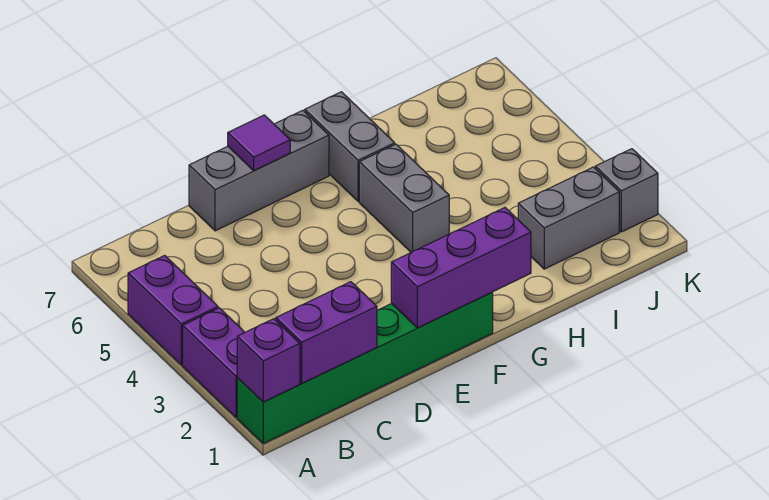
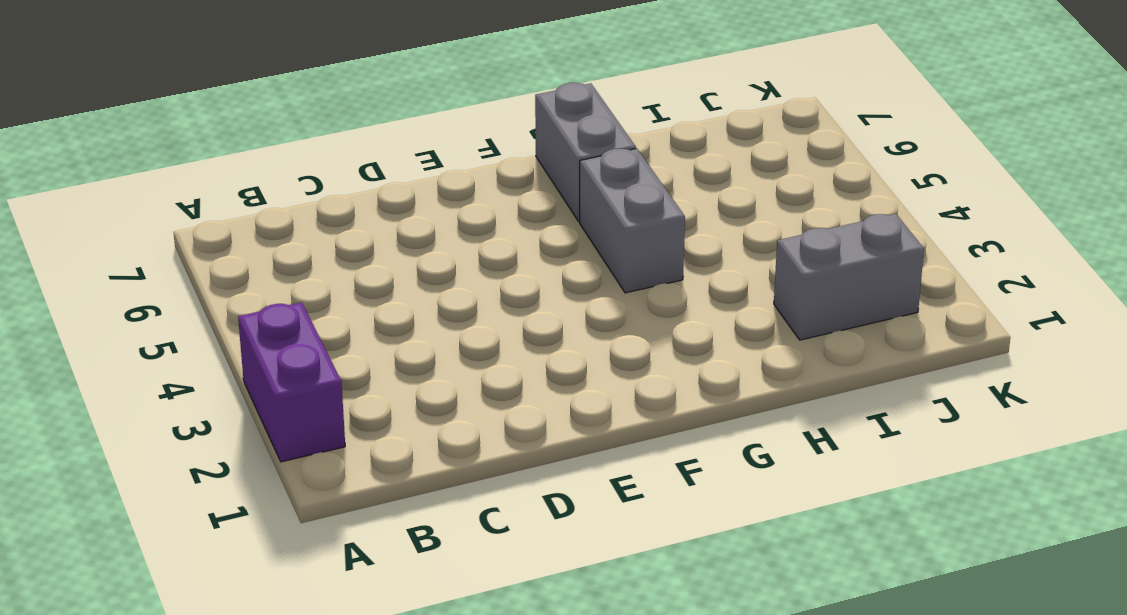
none -> green 1x6 brick [237,292,493,444]
none -> purple 1x2 brick [128,255,218,365]
none -> grey 1x3 brick [189,110,329,231]

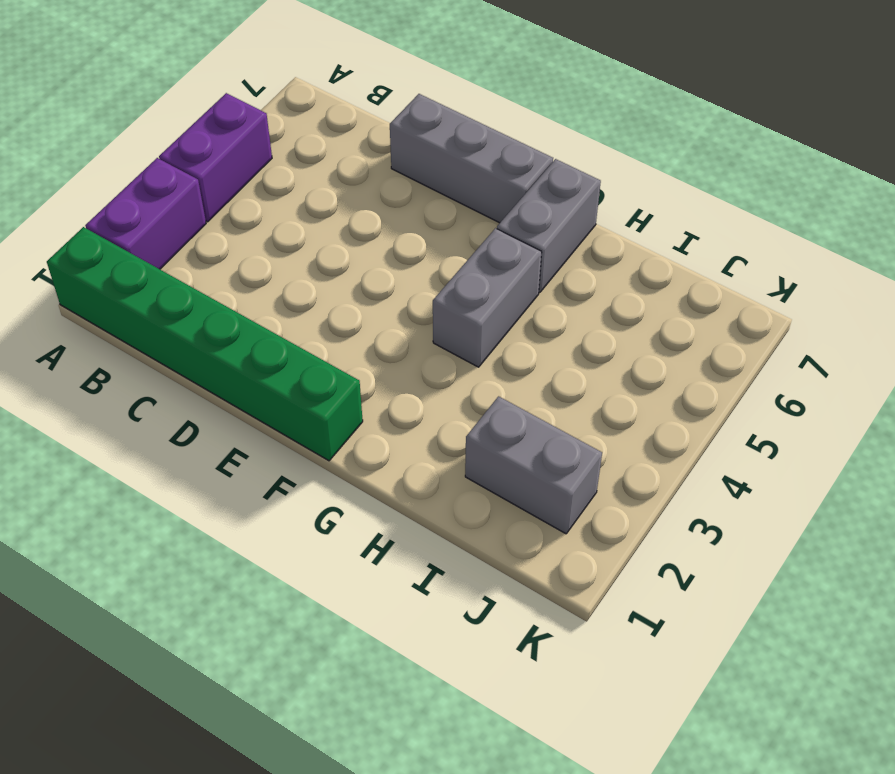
none -> grey 1x1 brick [595,149,658,232]
none -> purple 1x1 brick [237,319,300,402]
none -> purple 1x2 brick [276,282,377,384]

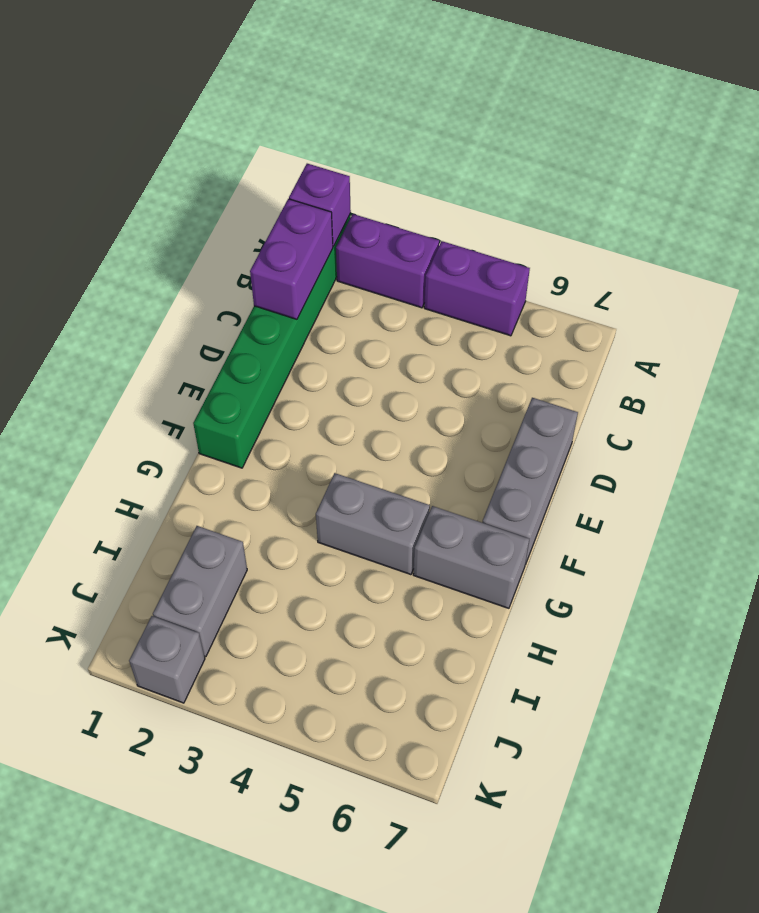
none -> purple 1x3 brick [391,208,531,328]
none -> purple 1x1 tile [228,115,290,171]

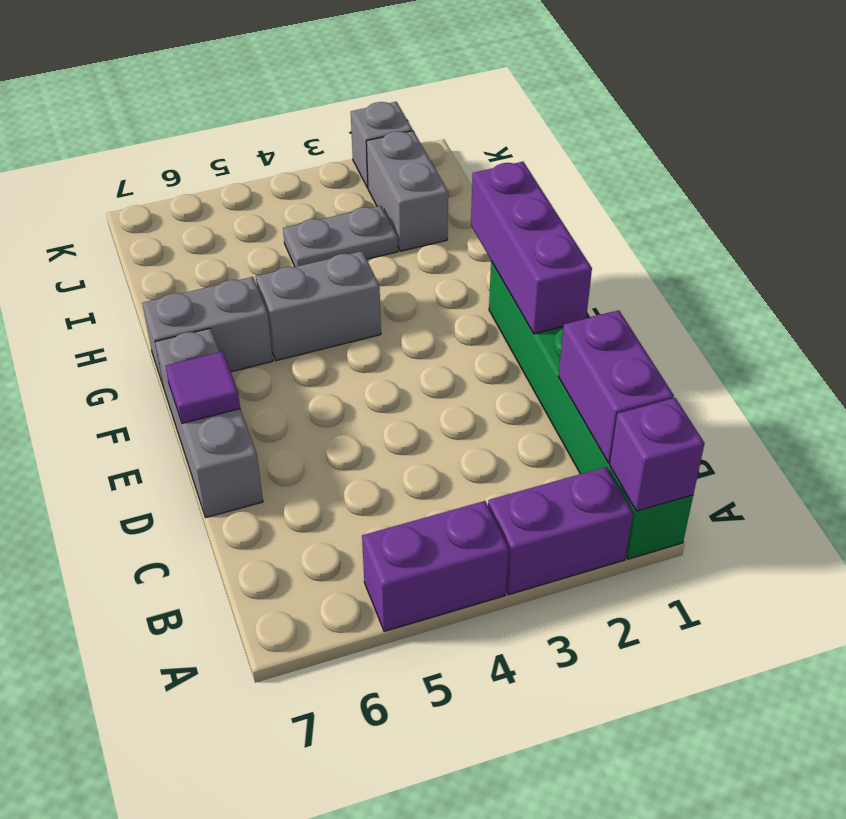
grey 1x2 plate [283,206,398,267] -> none

